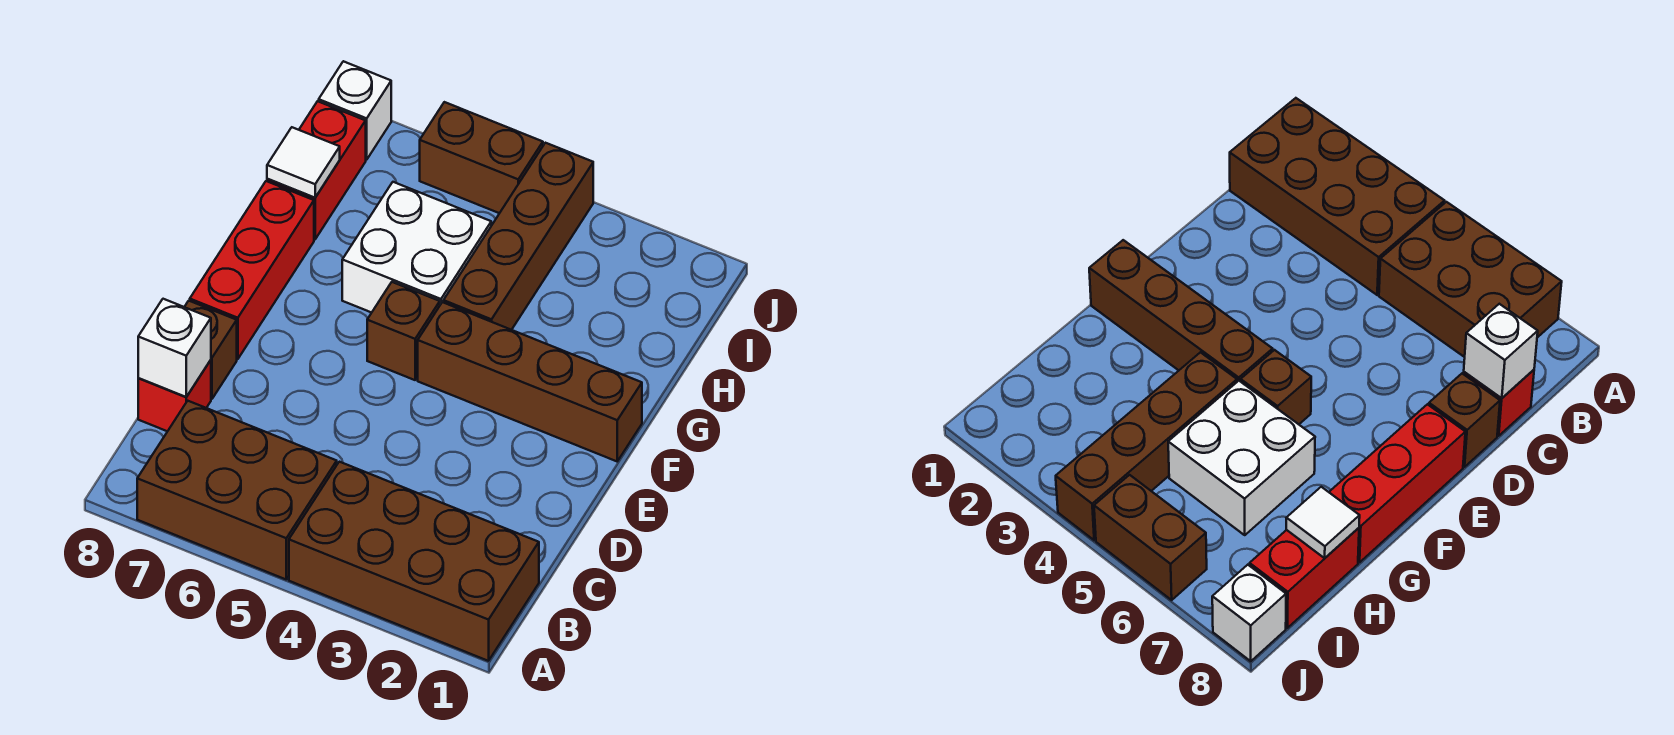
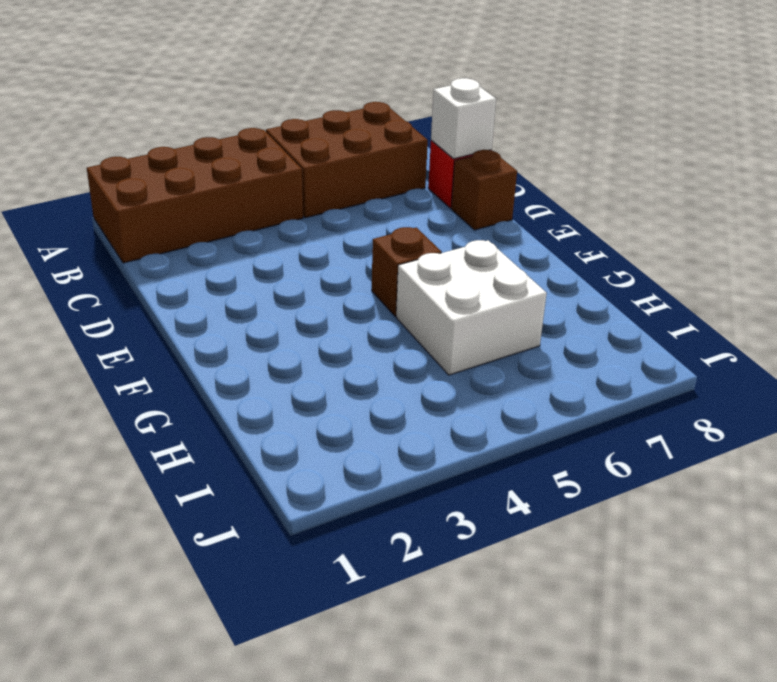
none -> red 1x3 brick [190,181,314,359]
none -> brown 1x4 brick [418,302,642,461]
none -> brown 1x4 brick [443,143,593,330]

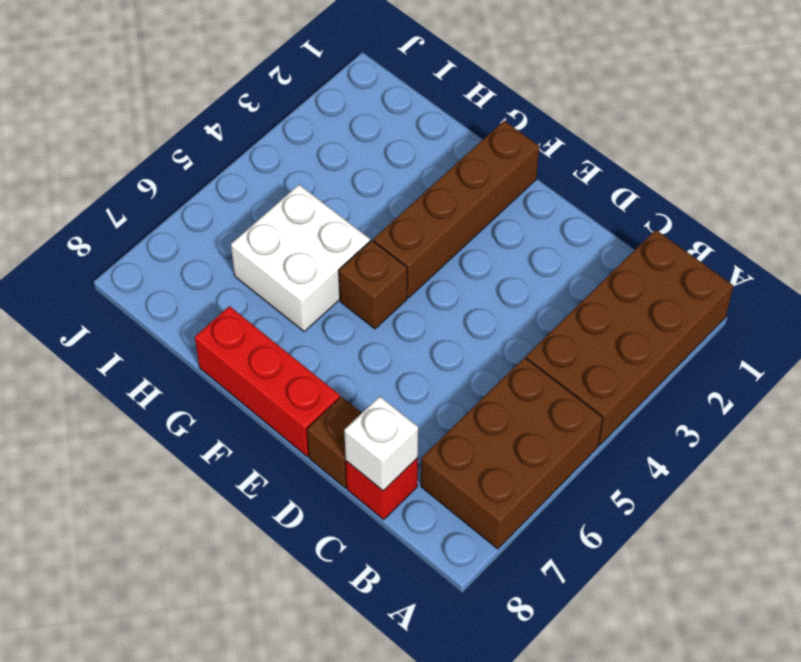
none -> brown 1x4 brick [443,143,593,330]
none -> red 1x2 brick [267,101,366,239]
none -> brown 1x2 brick [420,102,543,213]

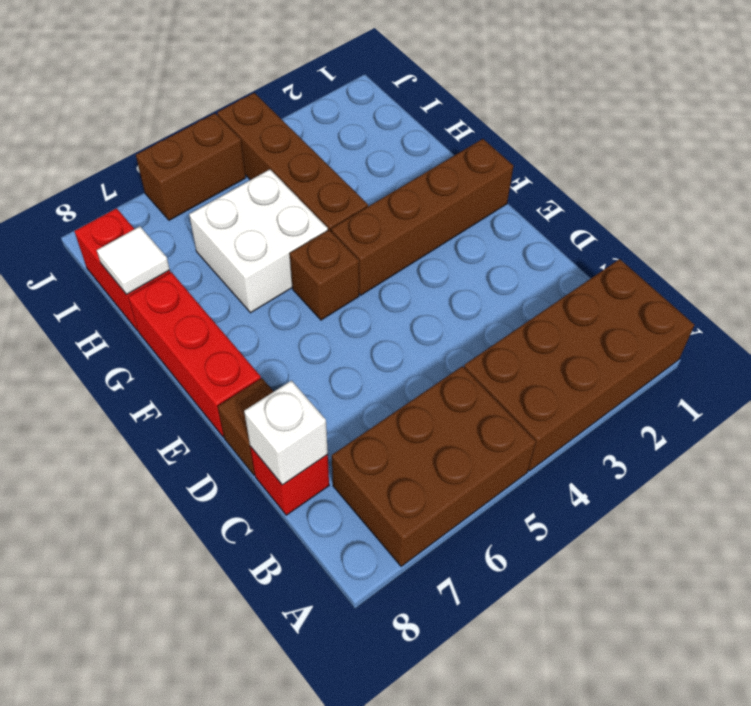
none -> white 1x1 brick [319,61,391,160]

